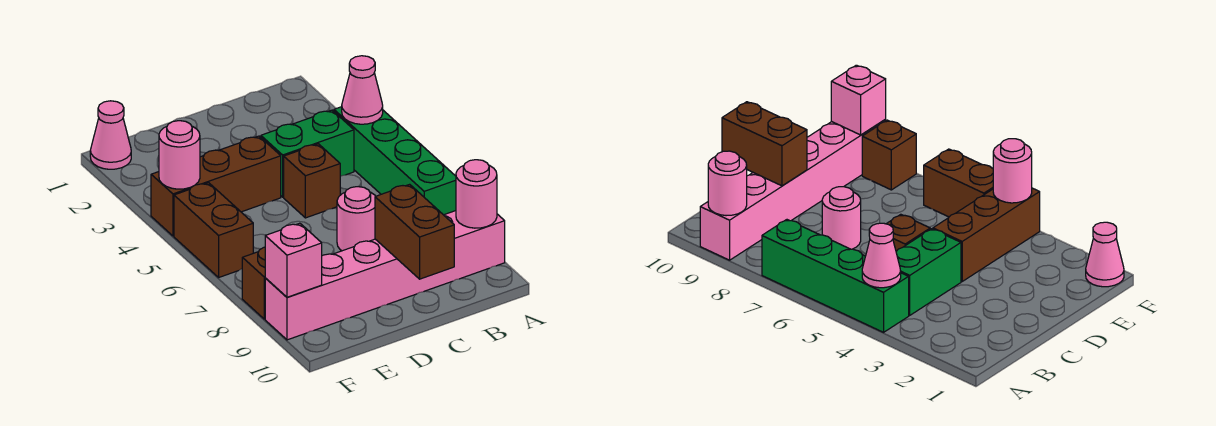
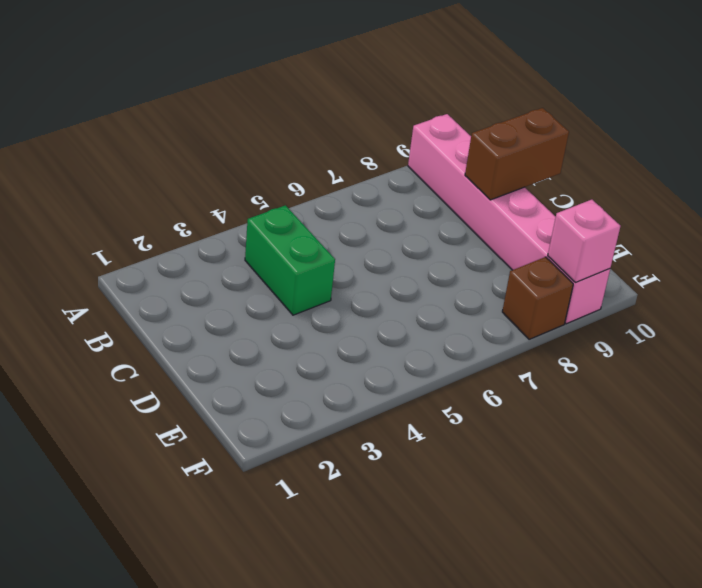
none -> green 1x4 brick [334,107,456,215]
none -> brown 1x1 brick [284,144,340,218]
none -> pink 1x1 round brick [337,187,375,251]

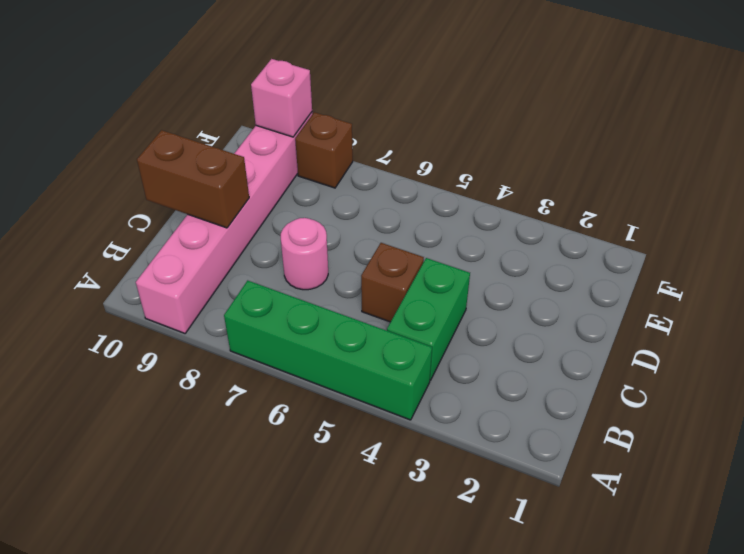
none -> brown 1x3 brick [151,136,281,236]
none -> pink 1x1 cone [90,101,131,169]
none -> brown 1x2 brick [174,183,253,277]

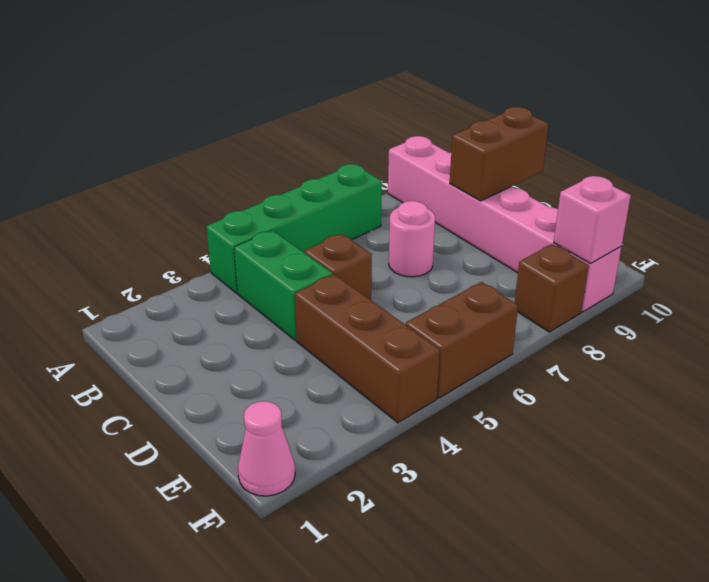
none -> pink 1x1 cone [342,56,383,124]
none -> pink 1x1 round brick [456,160,497,228]
none -> pink 1x1 round brick [159,121,200,189]

